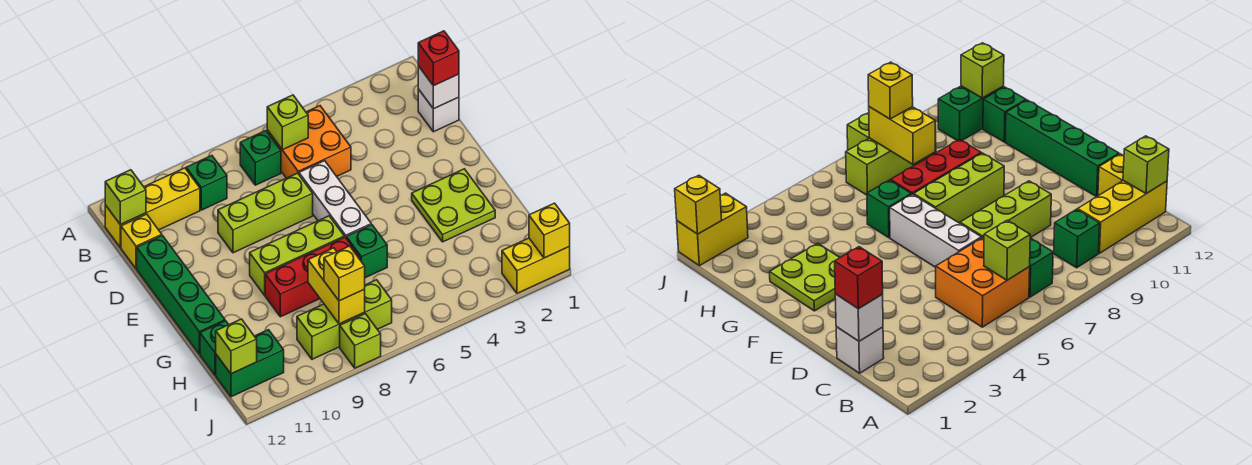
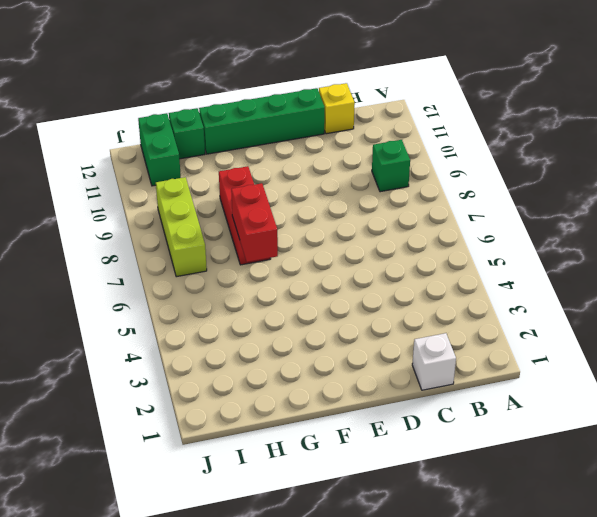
red 1x2 brick [231,183,278,262] -> none
none -> orange 2x2 brick [267,106,351,178]
none -> green 1x1 brick [240,131,281,185]
none -> yellow 1x3 brick [105,168,200,247]

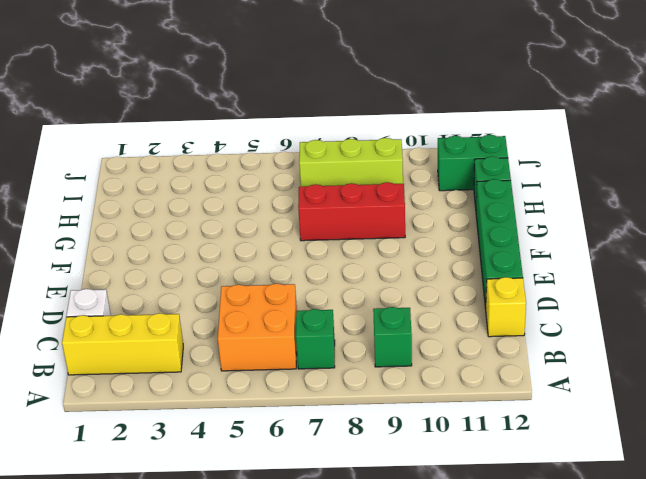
yellow 1x3 brick [62,313,183,375] -> yellow 1x3 brick moved to [105,168,200,247]
none -> white 1x3 brick [299,161,371,237]
none -> lime 1x3 brick [218,173,313,253]
none -> lime 2x2 plate [412,169,495,242]

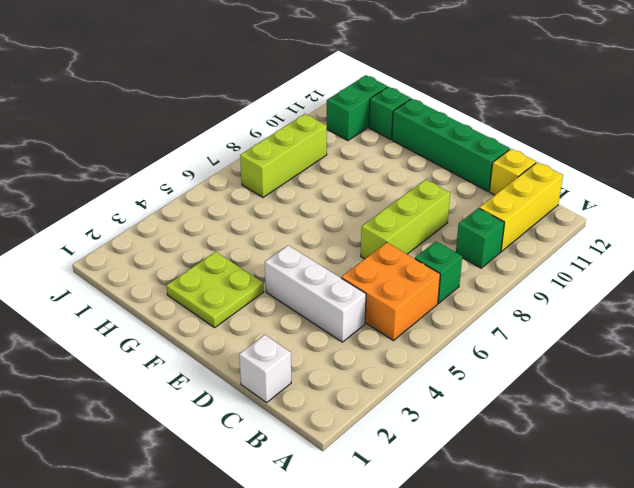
white 1x3 brick [265,245,366,342] -> white 1x3 brick moved to [299,161,371,237]
none -> lime 1x3 brick [250,216,344,295]
none -> green 1x1 brick [346,225,387,278]
none -> red 1x3 brick [265,237,360,317]

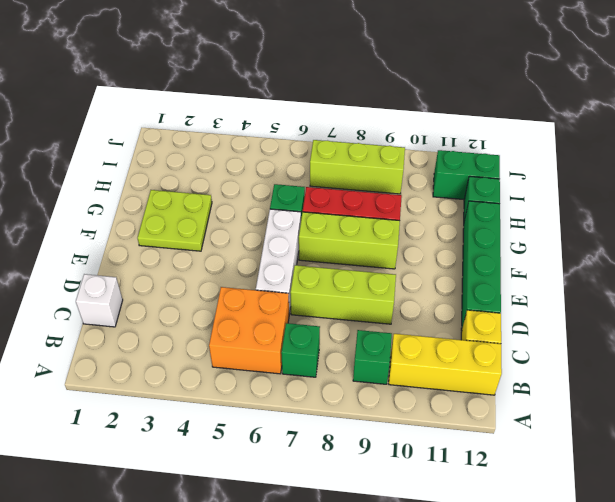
none -> yellow 1x2 brick [502,238,570,293]
none -> lime 1x1 brick [340,314,381,368]
none -> lime 1x1 brick [267,95,308,150]

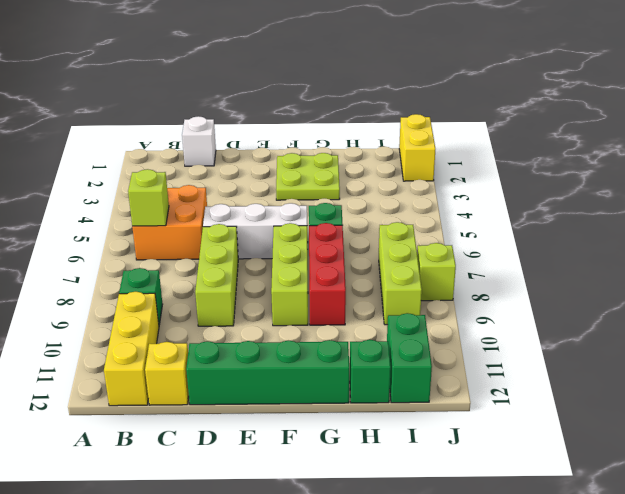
none -> green 1x1 brick [240,131,281,185]
none -> lime 1x1 brick [105,170,146,225]
none -> white 1x1 brick [418,66,459,109]

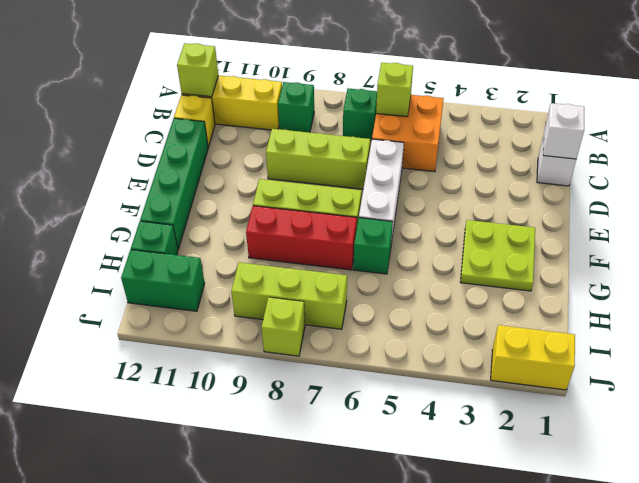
none -> yellow 1x2 brick [308,248,365,324]
none -> lime 1x1 brick [216,319,257,374]
none -> yellow 1x1 brick [529,203,570,258]

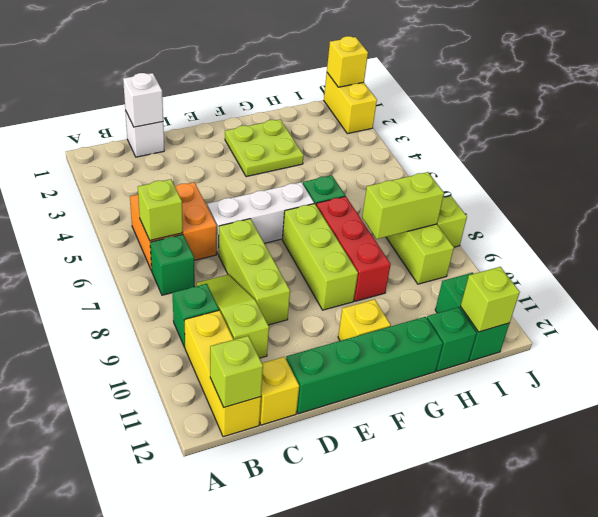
lime 1x3 slope [197,275,269,358] -> none
yellow 1x1 brick [338,299,391,341] -> yellow 1x1 brick moved to [324,246,365,301]
lime 1x2 brick [362,172,444,239] -> yellow 1x2 brick [308,248,365,324]
none -> red 1x1 brick [418,31,459,86]

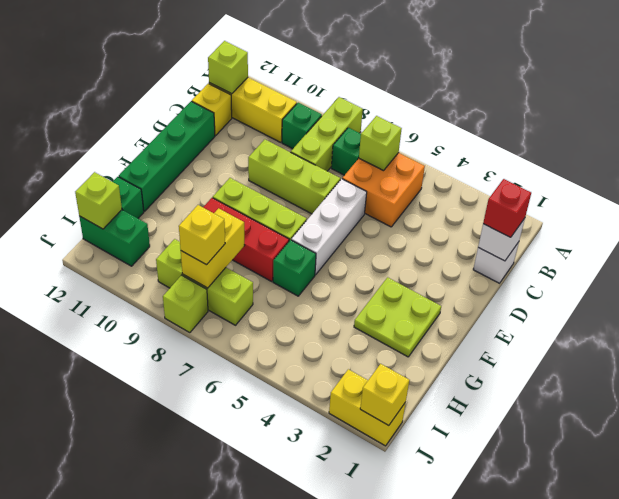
lime 1x3 brick [291,97,363,171] -> none

